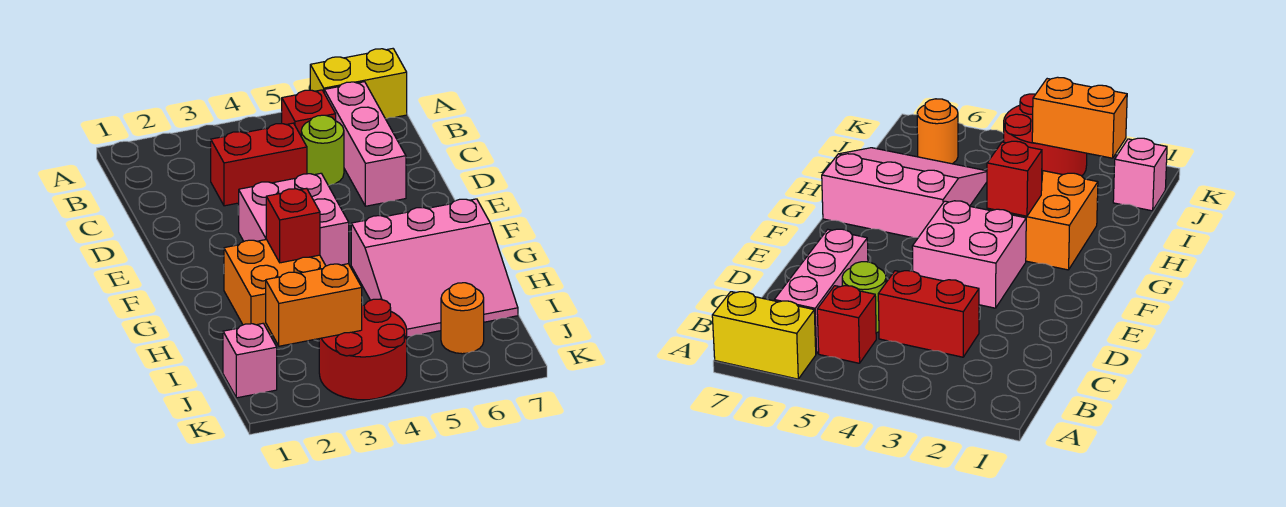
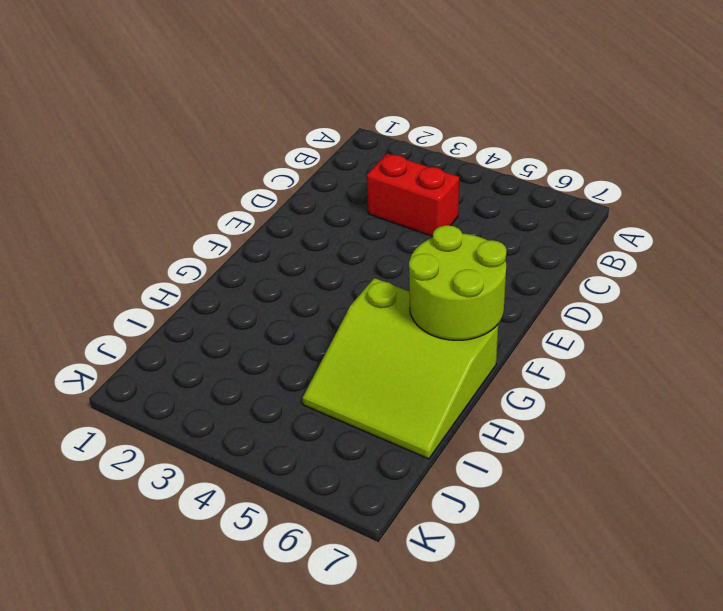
lime 2x2 round brick [409,225,506,340] -> none
lime 3x3 slope [302,278,498,459] -> pink 3x3 slope [351,199,518,337]
none -> yellow 1x2 brick [310,49,407,119]
none -> red 1x1 brick [282,90,336,135]
none -> pink 1x3 brick [324,82,406,206]

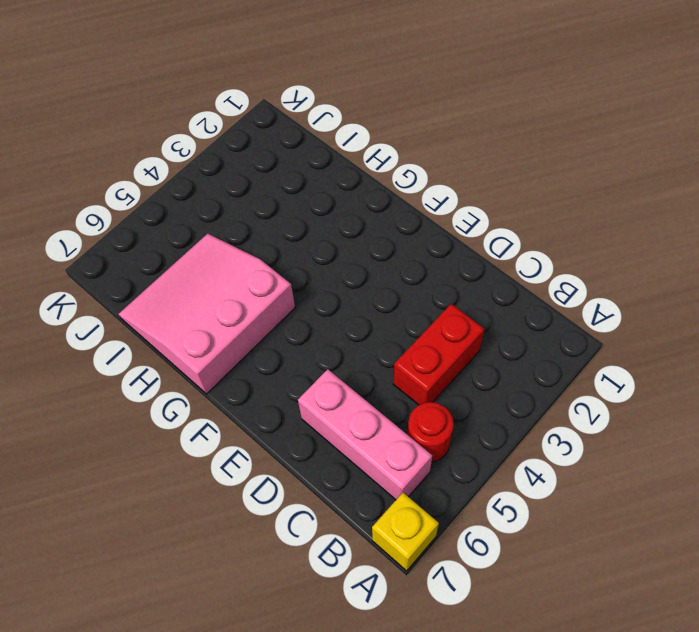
yellow 1x1 brick [372,493,439,571] -> yellow 1x2 brick [310,49,407,119]
red 1x1 round brick [407,402,454,462] -> red 1x1 brick [282,90,336,135]
none -> lime 1x1 round brick [301,115,344,185]
none -> pink 2x2 brick [238,173,349,266]
none -> orange 2x2 brick [224,240,326,336]

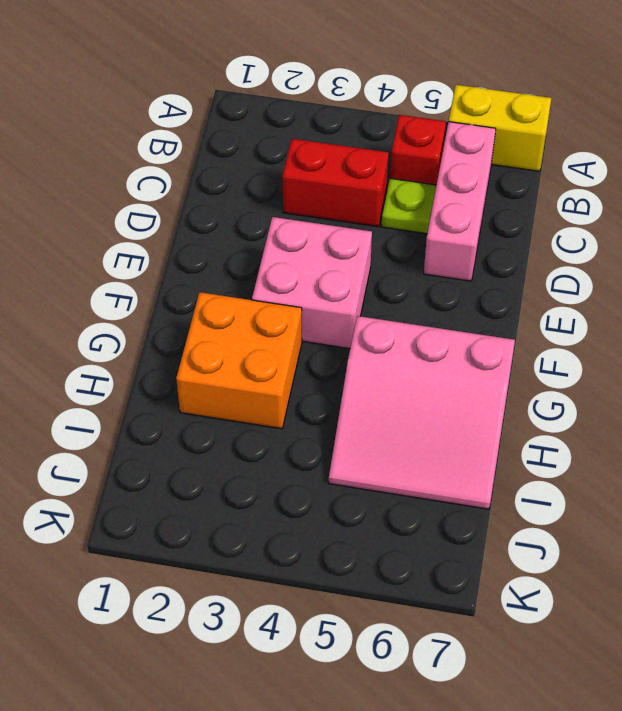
lime 1x1 plate [382,178,436,234] -> lime 1x1 round brick [301,115,344,185]
none -> pink 1x1 brick [223,324,277,398]
none -> red 2x2 round brick [319,299,407,400]
none -> orange 1x1 round brick [441,283,484,354]

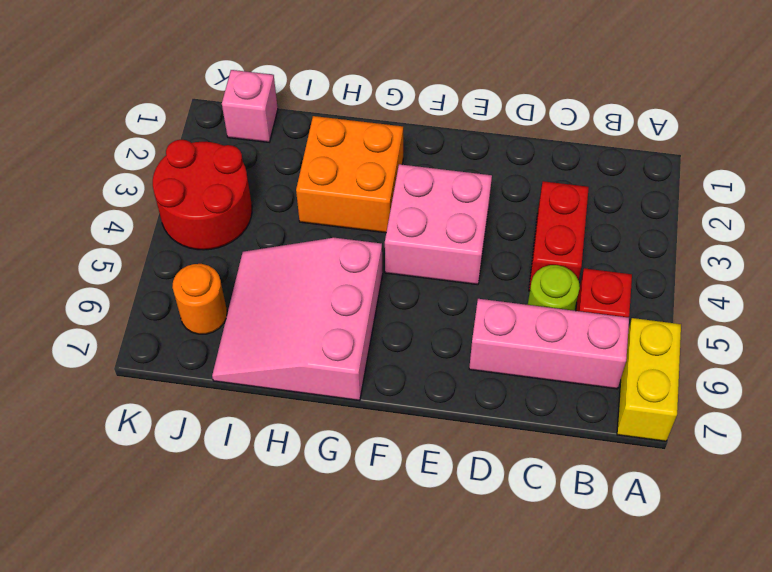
none -> red 1x1 brick [266,188,320,263]
none -> orange 1x2 brick [266,264,362,346]

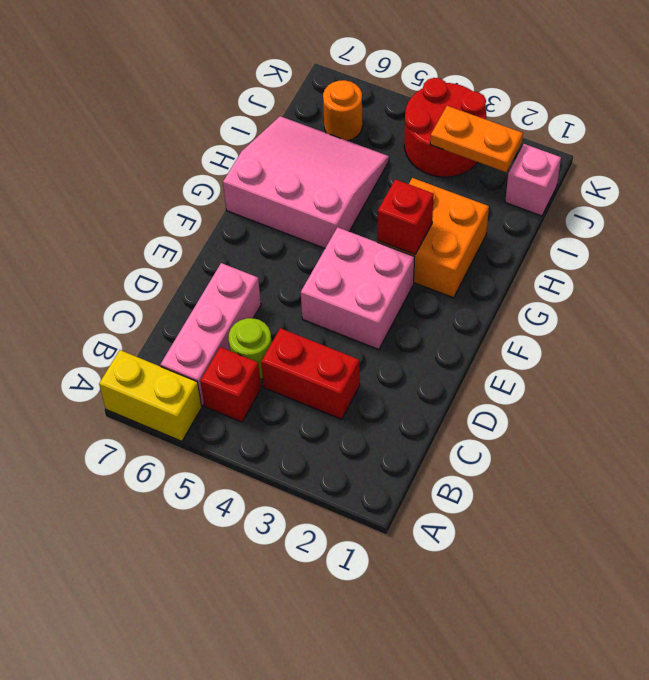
orange 1x2 plate [430,106,523,172] -> orange 1x2 brick [266,264,362,346]

